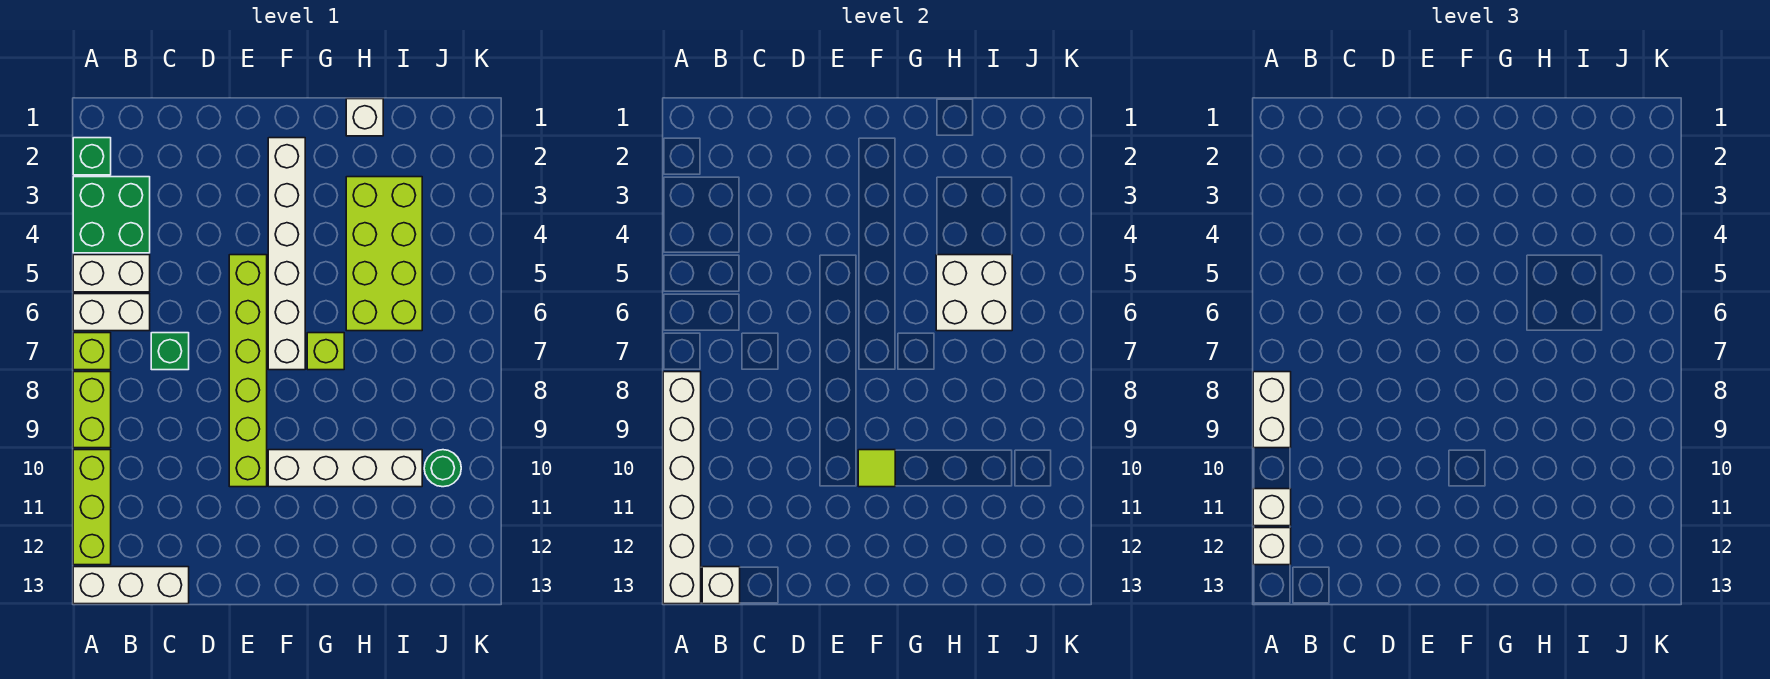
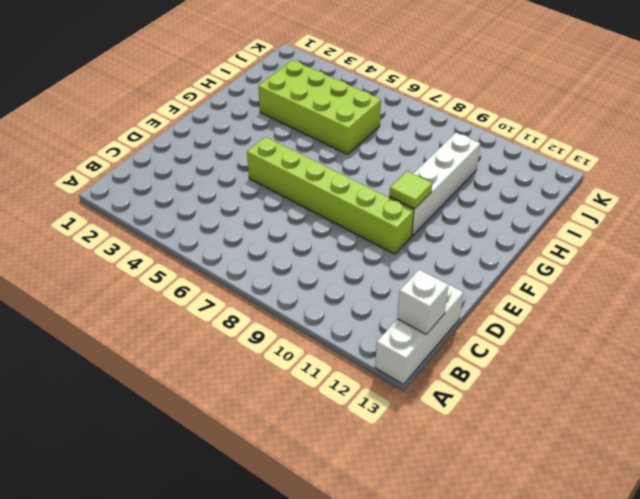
none -> green 1x1 brick [73,138,111,175]
none -> green 2x2 brick [73,177,150,253]
none -> white 1x2 brick [73,255,150,292]

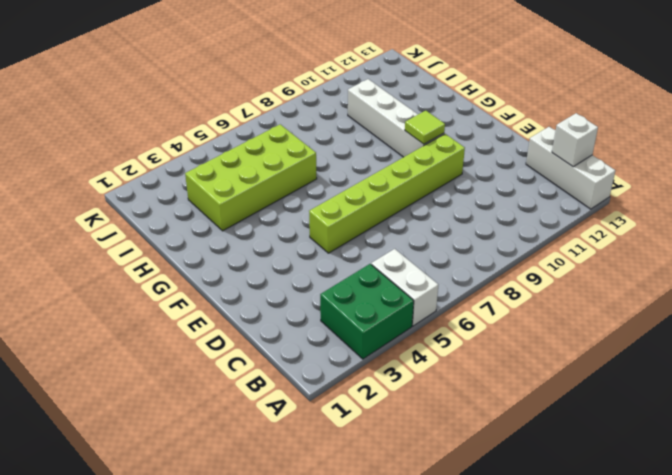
none -> green 1x1 brick [73,138,111,175]
none -> white 1x2 brick [73,294,150,331]
none -> lime 1x1 brick [73,333,111,370]

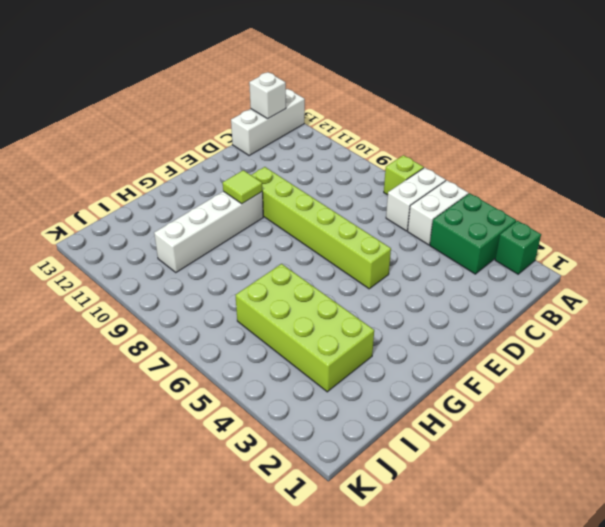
none -> lime 1x2 brick [73,372,111,448]
none -> lime 1x3 brick [73,450,111,565]
none -> green 1x1 brick [151,333,189,370]

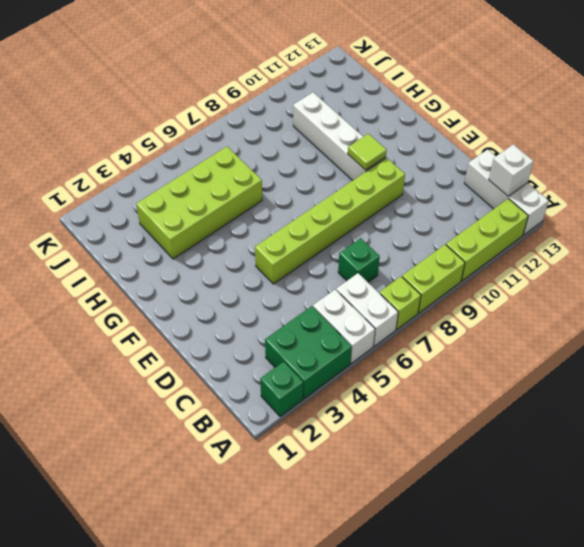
none -> white 1x6 brick [268,138,305,370]
none -> lime 1x1 brick [307,333,344,370]
none -> white 1x1 brick [346,99,383,136]

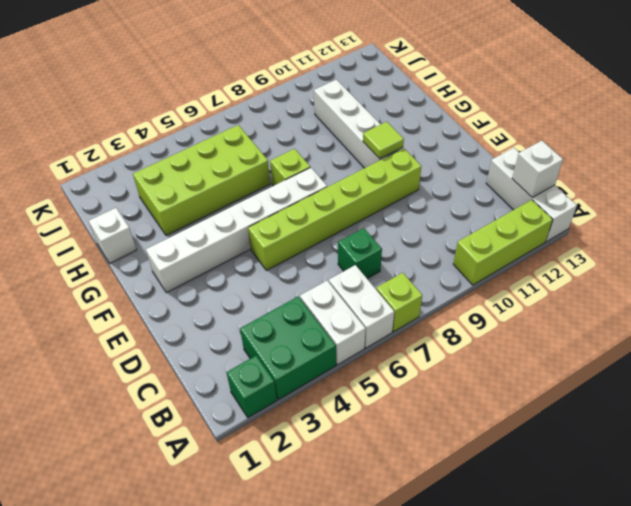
none -> lime 1x2 brick [73,372,111,448]
none -> green 1x1 round brick [424,450,461,487]
none -> white 1x6 brick [663,372,701,604]

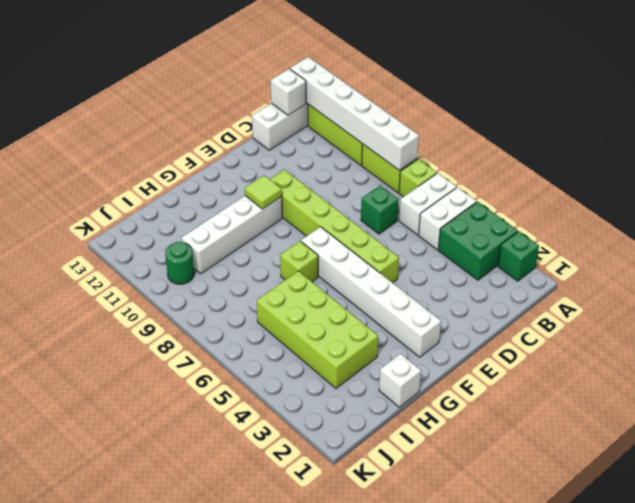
none -> white 2x2 brick [936,255,1012,331]
none -> white 1x2 brick [1253,372,1291,448]
none -> white 1x1 brick [1253,489,1291,526]

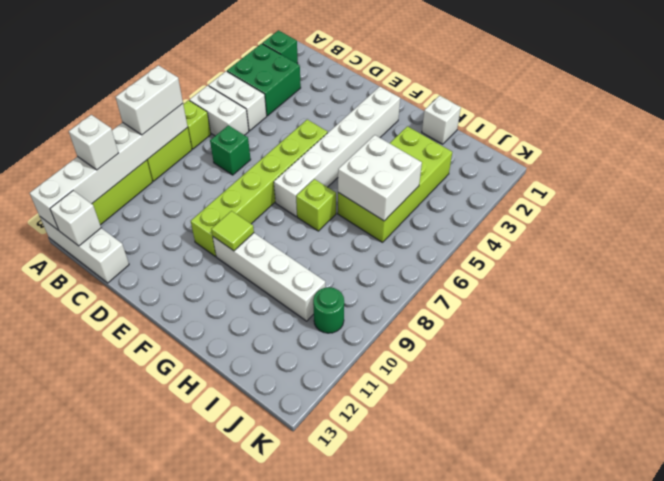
none -> white 1x1 brick [1253,528,1291,565]

